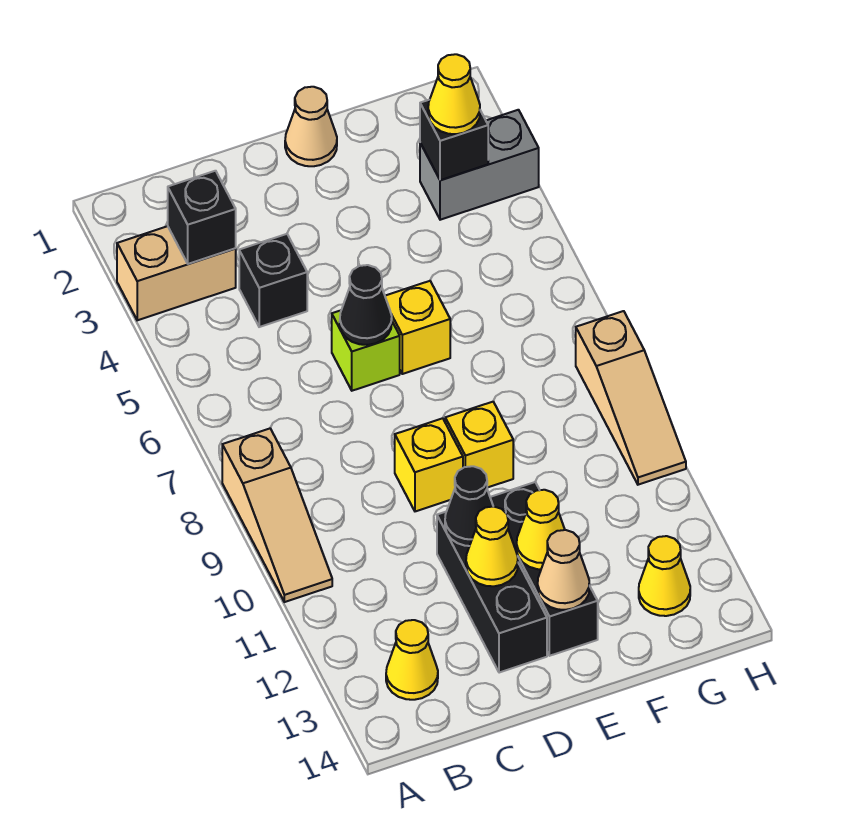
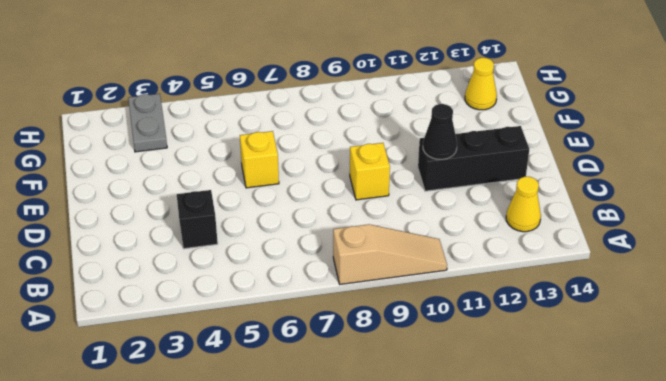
grey 1x2 plate [128,94,167,152] -> grey 1x2 brick [420,110,539,220]
none -> tan 1x2 brick [117,226,236,320]
none -> lime 1x1 brick [332,311,400,391]
none -> tan 1x1 cone [285,87,337,166]

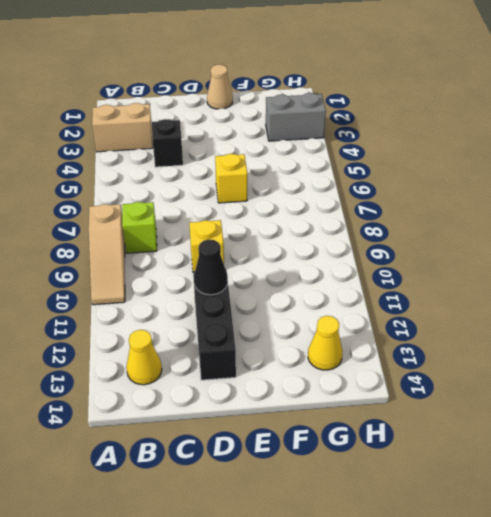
lime 1x1 brick [122,202,157,253] -> lime 1x1 brick moved to [332,311,400,391]
none -> yellow 1x1 brick [445,402,513,488]
none -> black 1x3 brick [490,482,598,656]
none -> tan 1x3 slope [576,311,686,485]

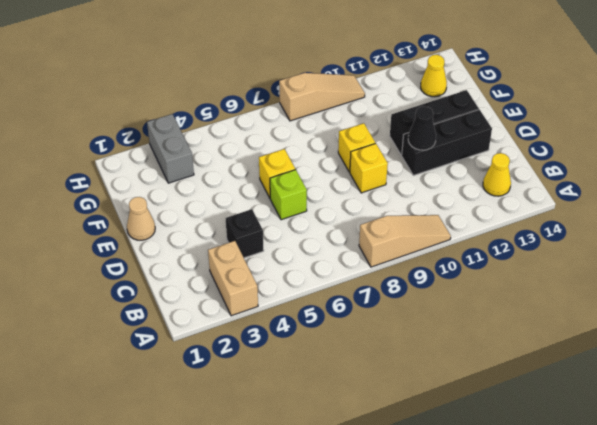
none -> black 1x1 brick [168,171,236,264]
none -> black 1x1 cone [340,265,392,345]
none -> yellow 1x1 cone [466,507,518,586]

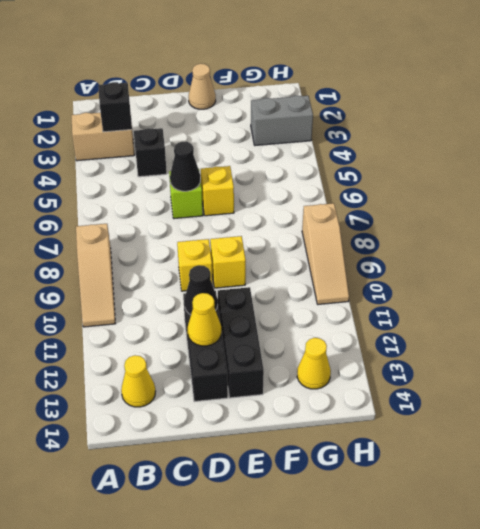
none -> yellow 1x1 cone [517,490,565,569]
none -> tan 1x1 cone [538,530,589,610]
none -> black 1x1 brick [420,100,488,180]

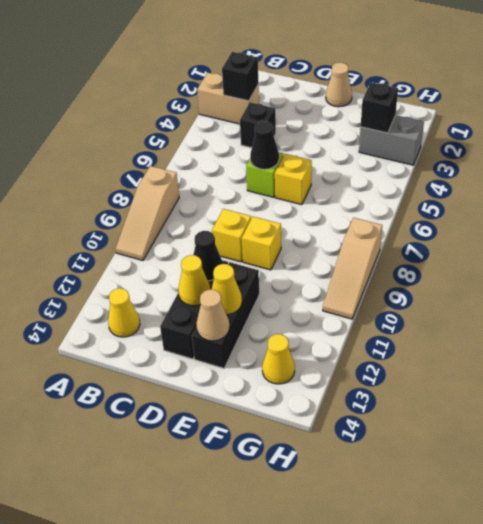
none -> yellow 1x1 cone [428,54,480,134]

